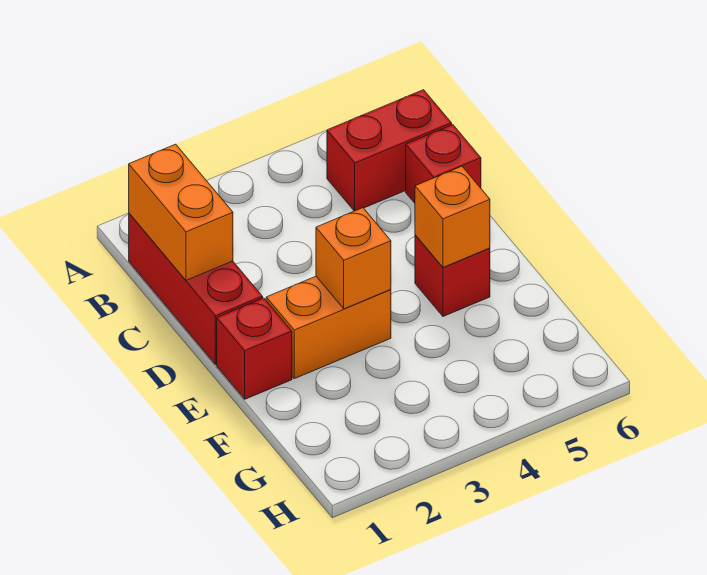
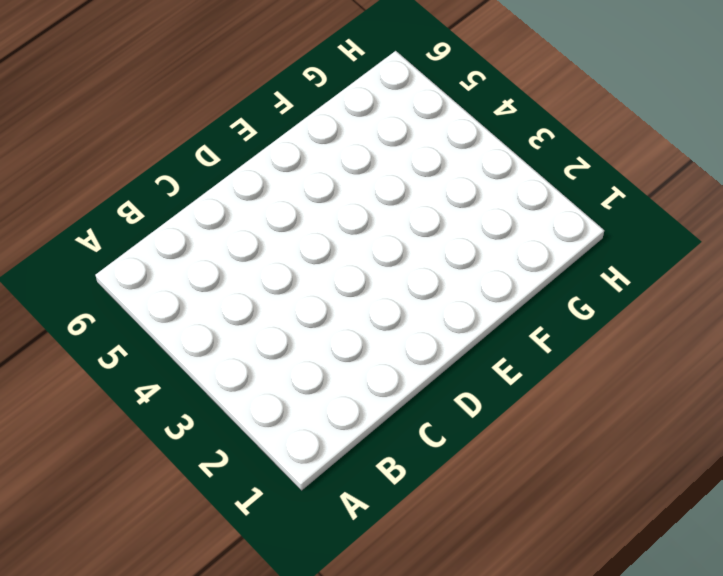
none -> red 1x3 brick [129,213,263,364]
none -> red 1x2 brick [327,90,452,211]

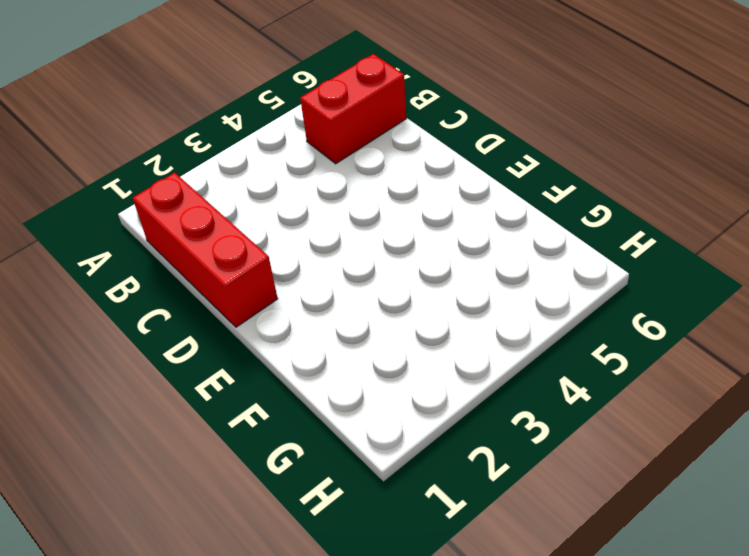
none -> red 1x1 brick [406,125,481,203]
none -> red 1x1 brick [217,298,292,399]

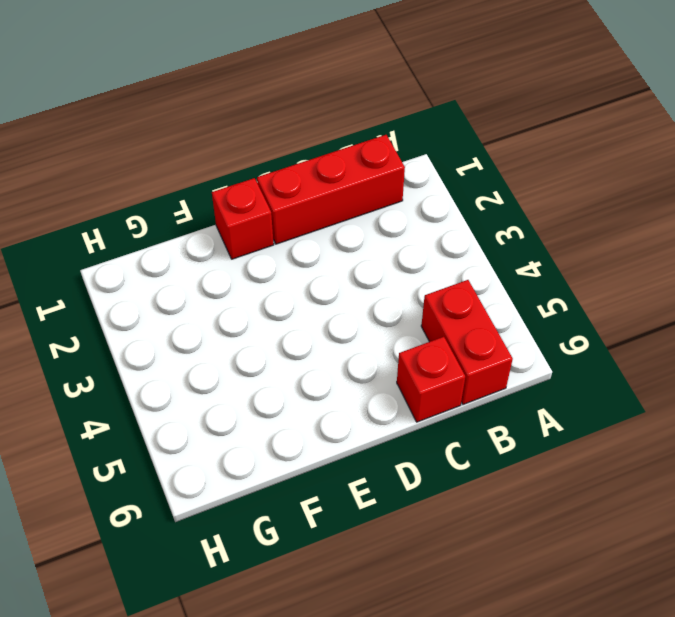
none -> orange 1x2 brick [266,276,391,379]
none -> red 1x1 brick [415,235,490,316]

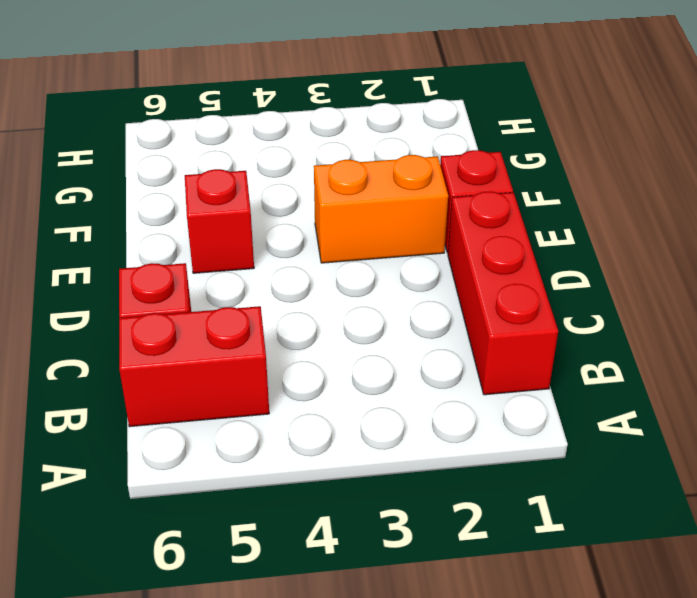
none -> orange 1x2 brick [129,144,233,280]
none -> orange 1x1 brick [316,208,391,309]

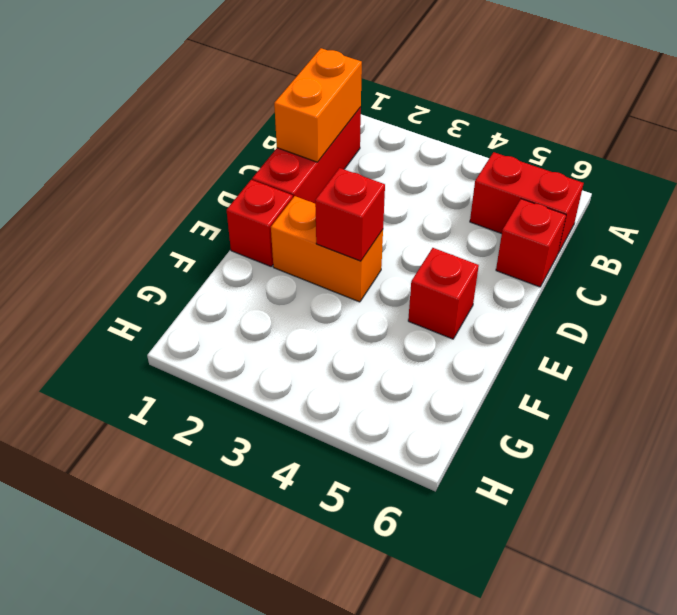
red 1x1 brick [315,168,385,261] -> orange 1x1 brick [316,208,391,309]
none -> orange 1x1 brick [415,166,490,267]

